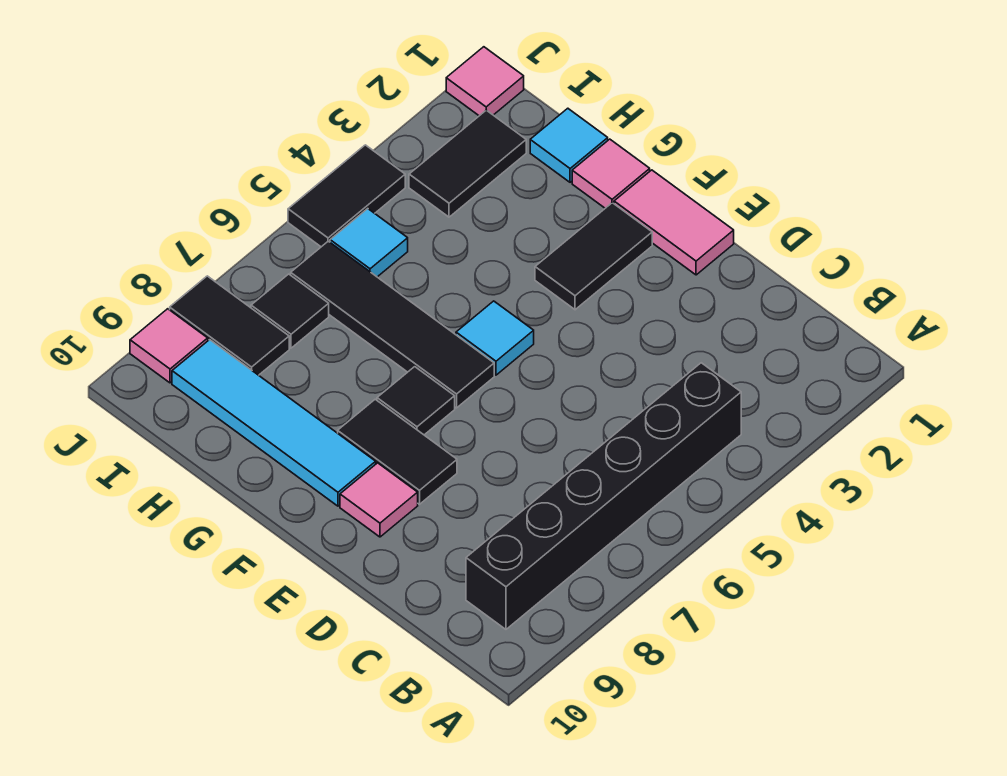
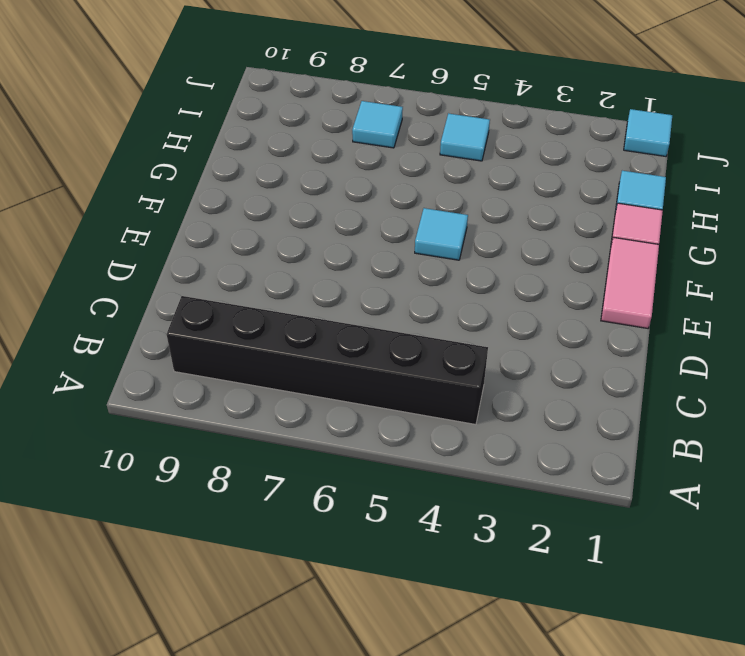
cyan 1x1 tile [352,101,403,148] -> black 1x1 tile [251,274,329,348]
cyan 1x1 tile [624,109,672,156] -> pink 1x1 tile [446,47,524,116]
none -> black 1x2 tile [338,399,457,504]
none -> pink 1x1 tile [340,463,418,537]
none -> black 1x2 tile [535,203,652,310]

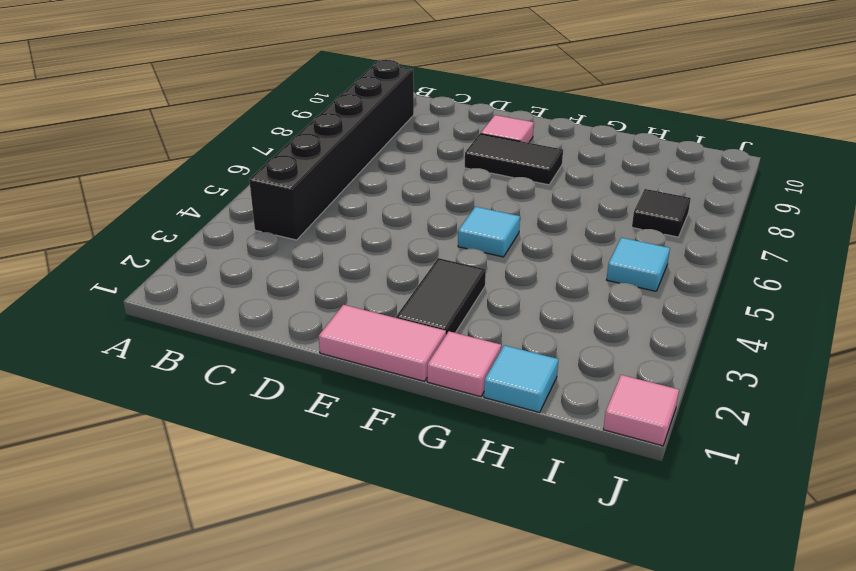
none -> black 1x4 tile [291,241,494,408]
none -> black 1x1 tile [377,367,455,435]
none -> cyan 1x4 tile [172,340,376,506]

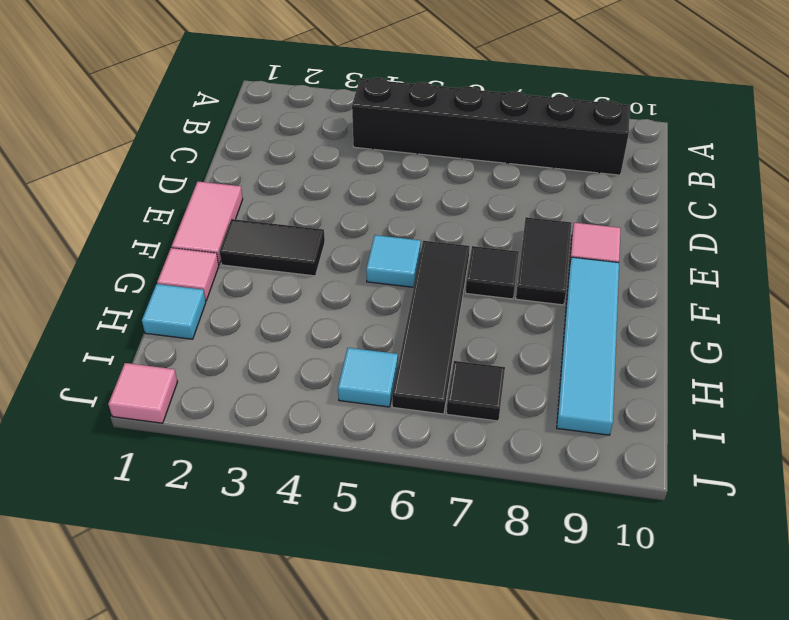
none -> black 1x2 tile [409,110,526,217]
none -> black 1x2 tile [170,276,289,375]
none -> black 1x2 tile [288,145,405,247]

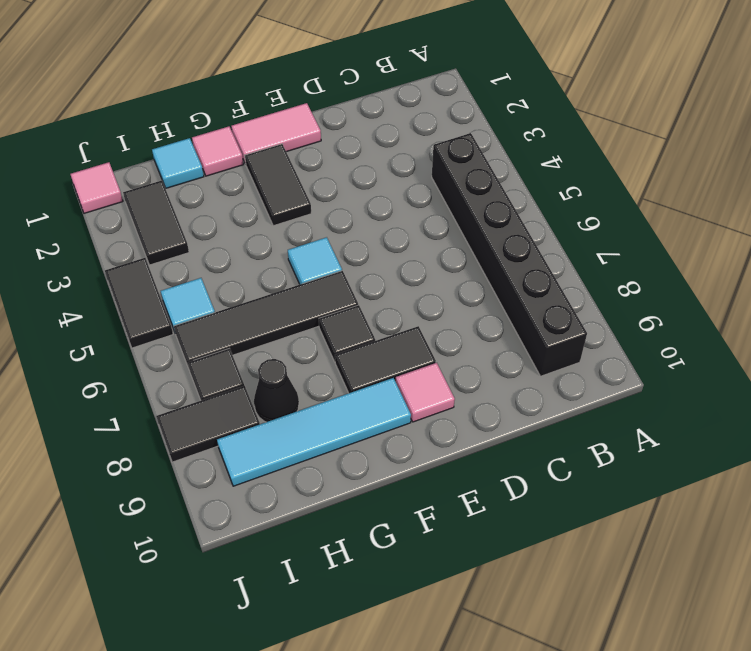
black 1x1 cone [254,359,299,422] -> none
none -> pink 1x1 tile [130,309,208,383]

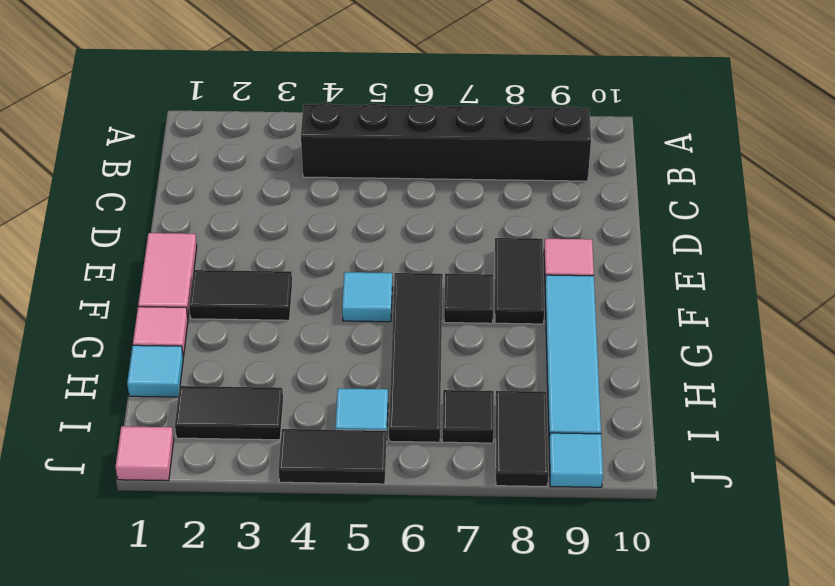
cyan 1x1 tile [549,433,603,487] -> pink 1x1 tile [130,309,208,383]

